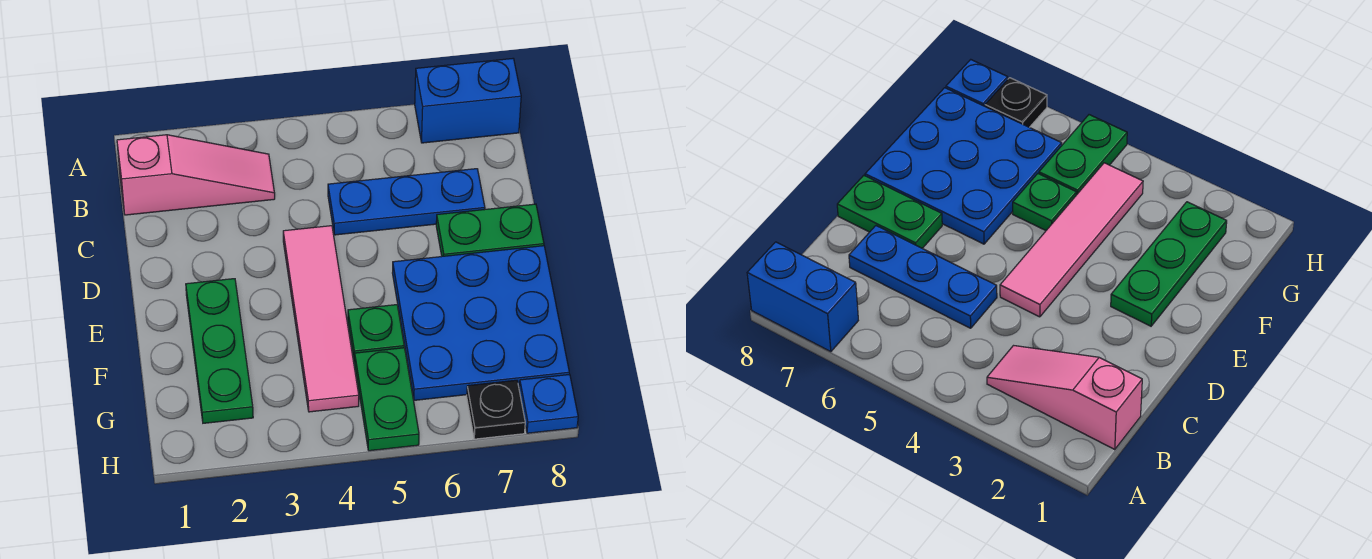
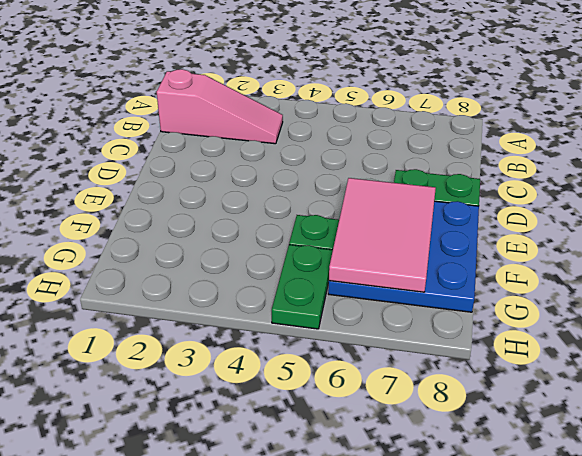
pink 2x3 tile [329,178,436,292] -> none
none -> blue 1x2 brick [415,59,521,143]
none -> blue 1x3 plate [328,169,485,235]

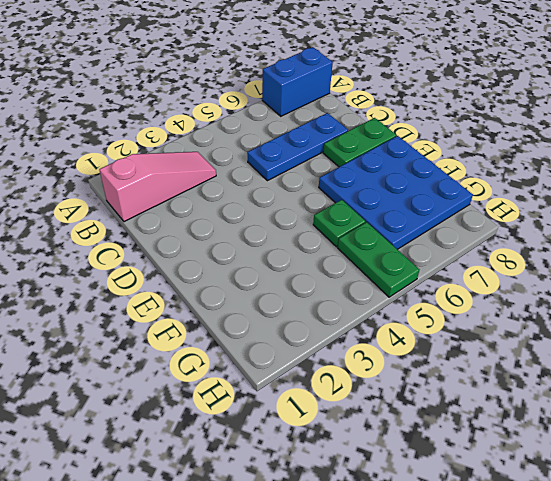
none -> pink 1x4 tile [283,226,359,412]
none -> green 1x3 plate [186,279,253,423]

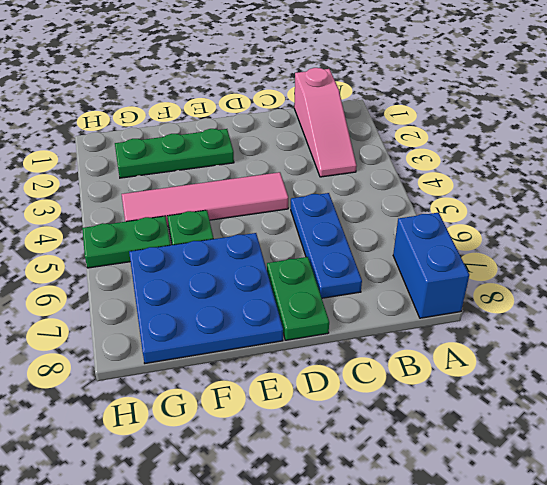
none -> black 1x1 plate [467,380,525,439]
none -> blue 1x1 plate [519,374,578,433]

